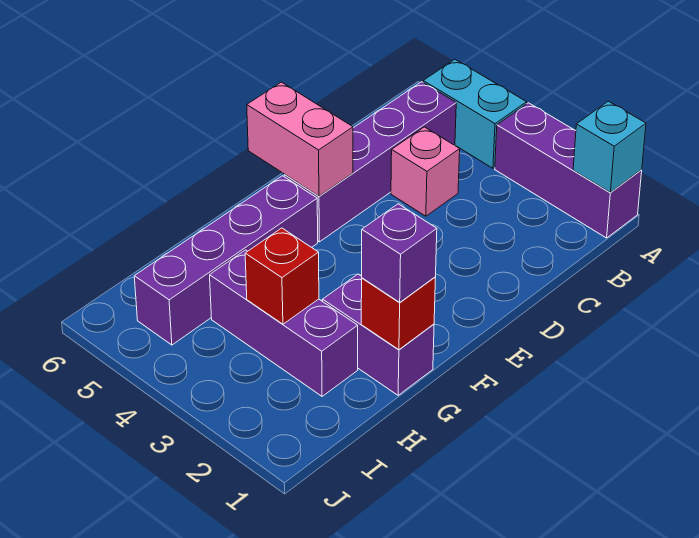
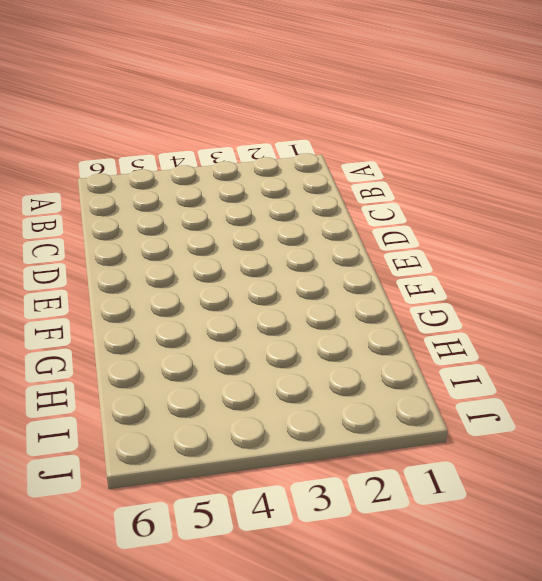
none -> purple 1x3 brick [495,103,642,238]
none -> cyan 1x2 brick [423,59,527,168]
none -> purple 1x4 brick [284,82,456,242]

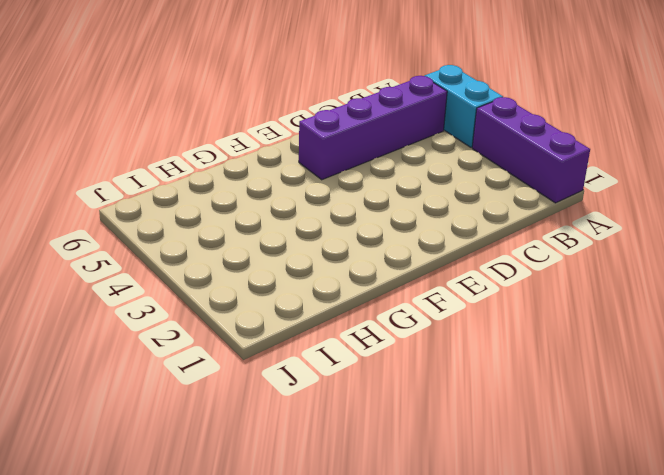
none -> pink 1x1 brick [391,127,460,216]
none -> purple 1x4 brick [134,176,318,345]
none -> purple 1x2 brick [323,274,434,395]

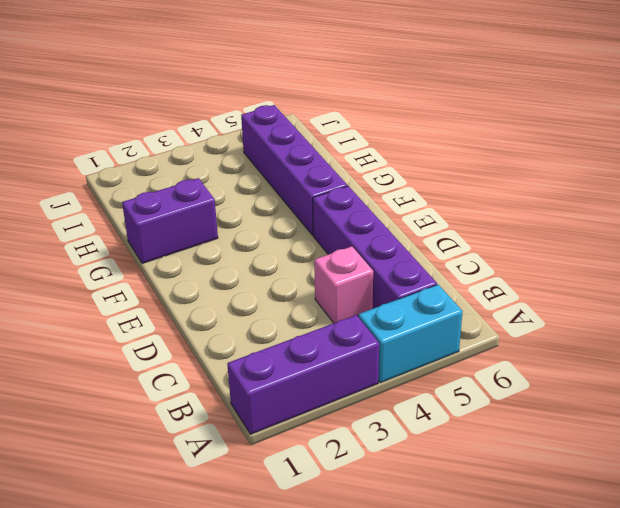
none -> purple 1x3 brick [210,250,358,396]
none -> cyan 1x1 brick [573,101,646,192]
none -> pink 1x2 brick [247,82,353,196]

